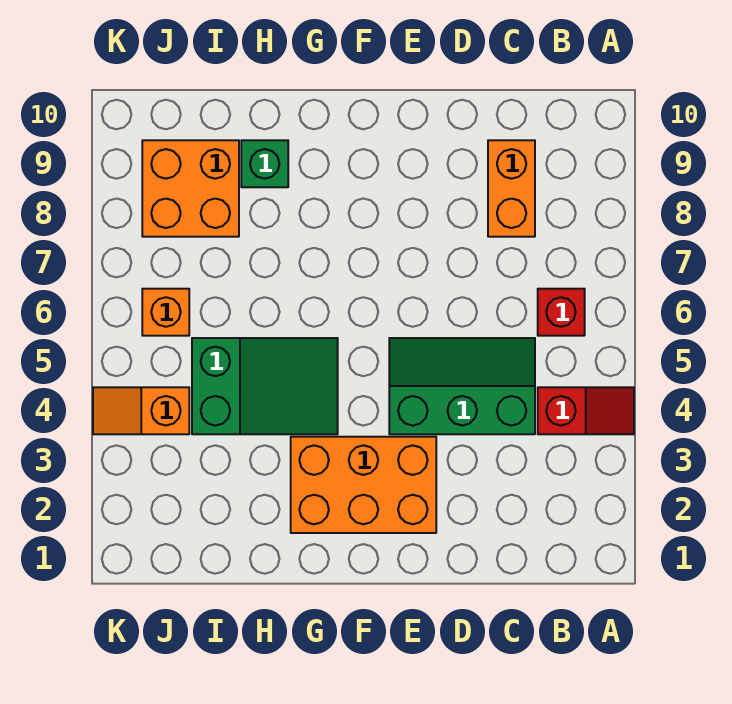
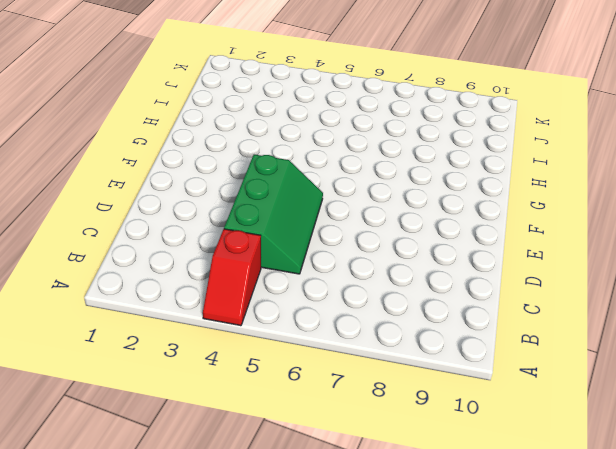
none -> red 1x1 brick [538,289,585,336]
none -> orange 1x2 brick [488,140,535,237]

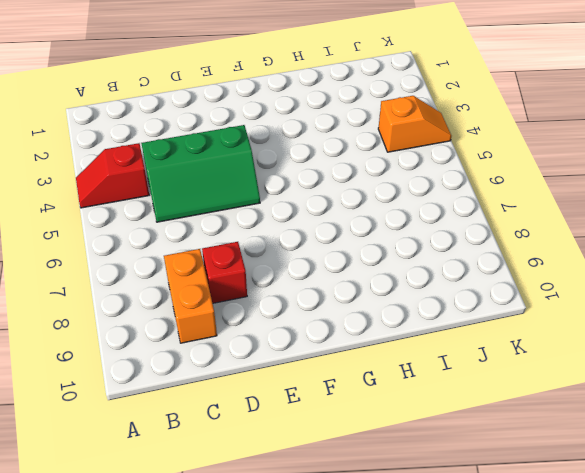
red 1x1 brick [202,242,247,303] -> red 1x1 brick moved to [538,289,585,336]
none -> orange 2x3 brick [291,437,436,533]
none -> green 2x3 slope [192,338,338,434]

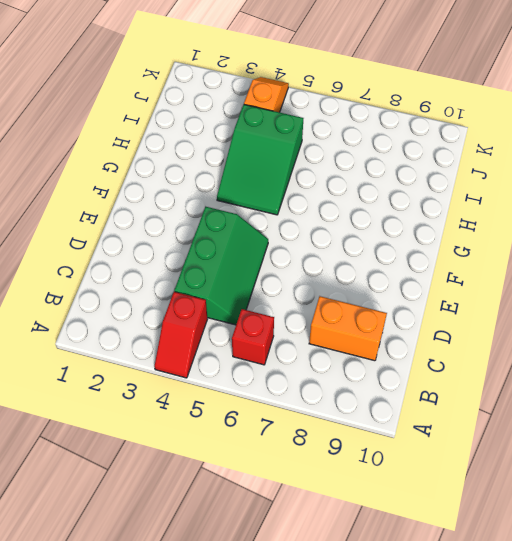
none -> orange 2x3 brick [291,437,436,533]
none -> green 1x1 brick [241,140,288,187]

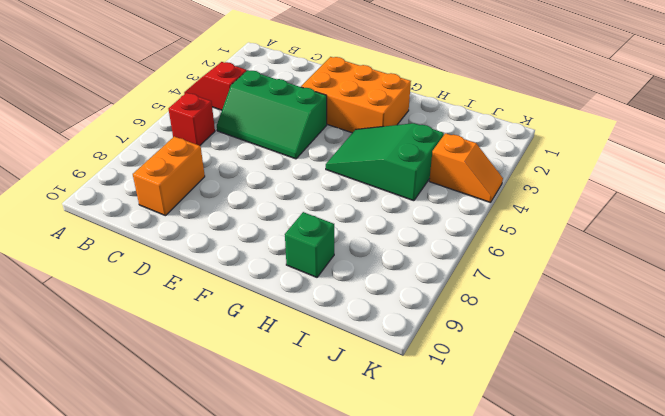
none -> orange 2x2 brick [142,140,239,237]
none -> orange 1x1 brick [142,289,189,336]

